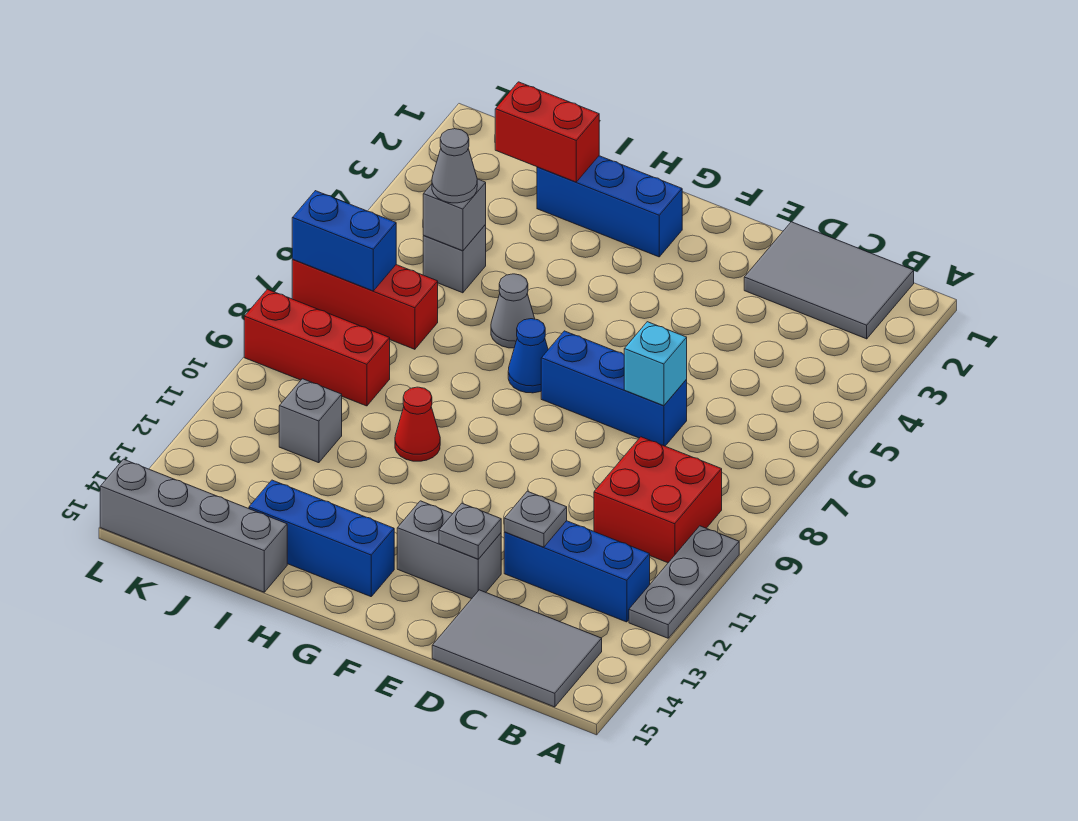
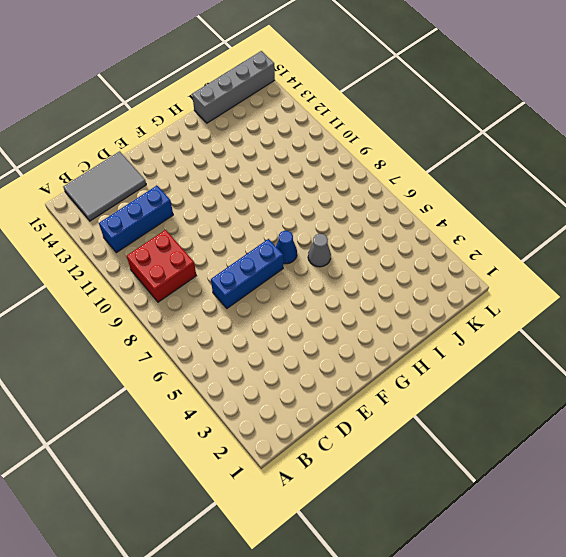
none -> grey 1x3 plate [629,526,739,638]
none -> grey 2x3 tile [744,222,914,339]
none -> grey 1x2 brick [397,501,501,599]

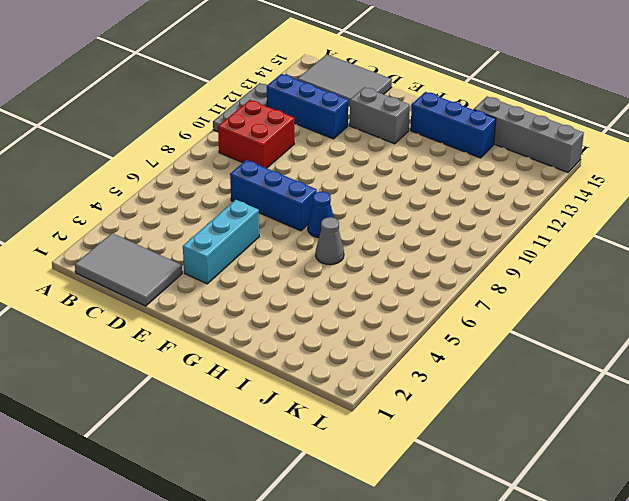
cyan 1x3 brick [183,200,259,284] -> none
none -> blue 1x3 brick [537,156,682,257]
none -> red 1x1 cone [395,387,440,461]
none -> grey 1x1 brick [423,225,486,293]

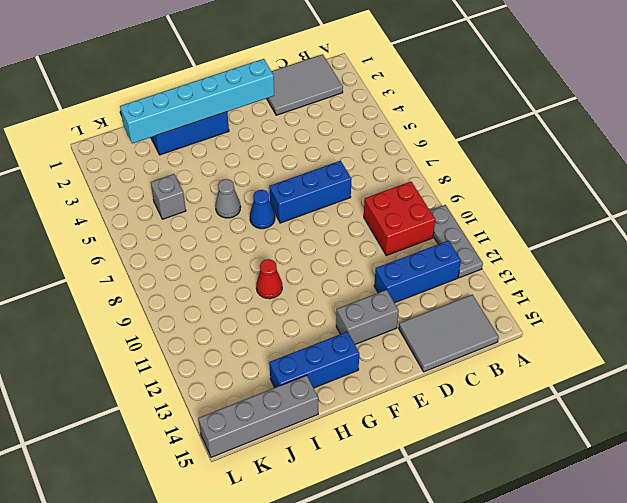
cyan 1x6 brick [120,59,274,143] -> red 1x2 brick [495,82,599,182]
none -> red 1x3 brick [292,260,438,349]
none -> red 1x3 brick [244,289,390,406]
none -> grey 1x1 brick [279,379,342,463]

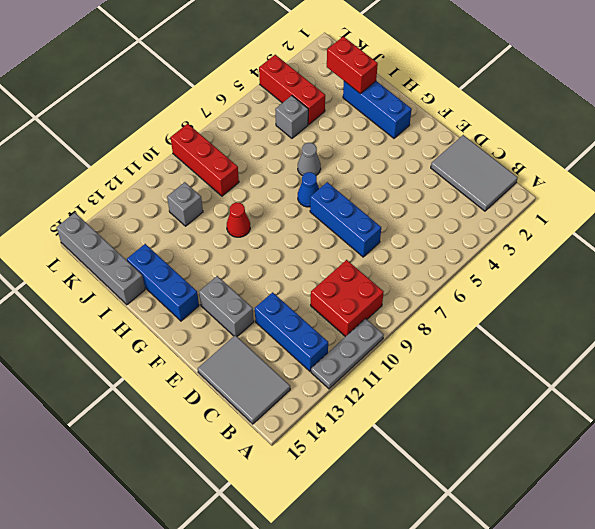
red 1x3 brick [259,55,325,124] -> red 1x3 brick moved to [292,260,438,349]
none -> cyan 1x1 brick [624,322,687,406]
none -> grey 1x1 plate [504,491,567,547]
none -> grey 1x1 plate [439,503,501,559]

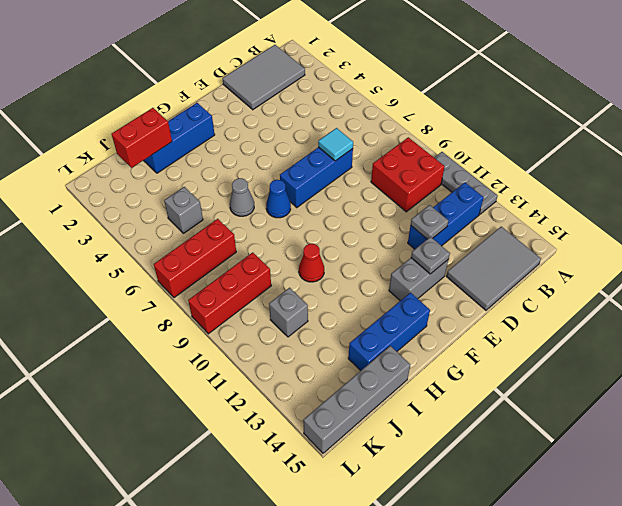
cyan 1x1 tile [318,128,353,161] -> cyan 1x1 brick [624,322,687,406]
none -> grey 1x1 brick [423,179,486,251]
none -> blue 1x2 brick [292,191,396,291]
none -> grey 1x1 cone [432,129,477,203]

